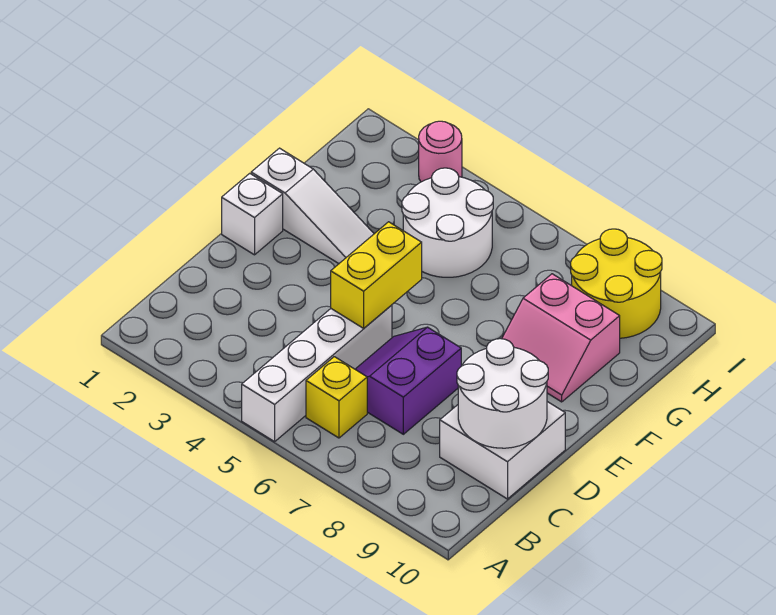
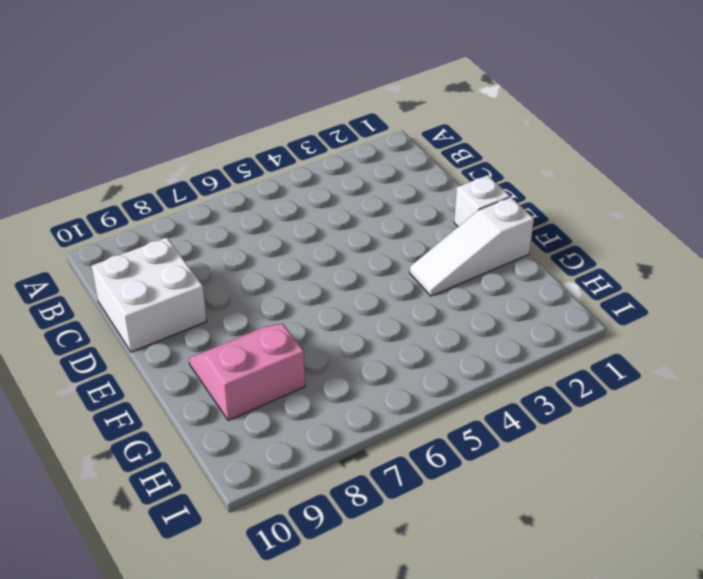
none -> white 1x4 brick [242,305,392,442]
none -> yellow 1x1 brick [306,357,367,438]
none -> purple 2x2 slope [355,327,461,434]

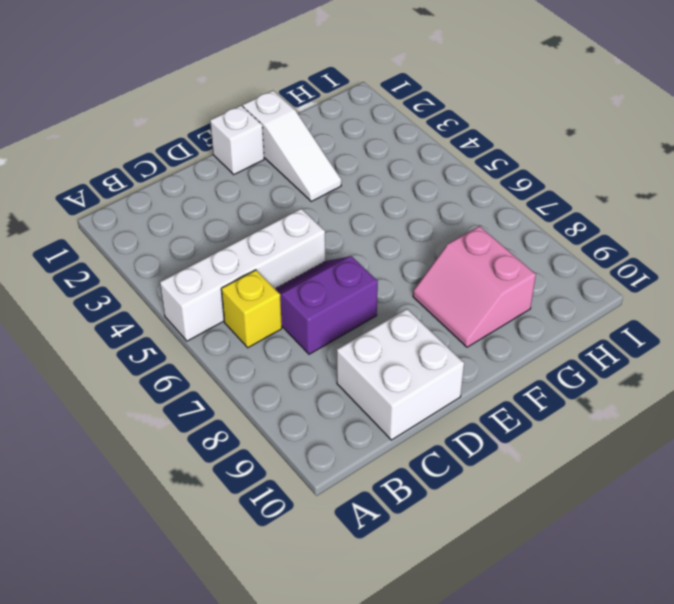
none -> white 2x2 round brick [402,168,493,277]
none -> yellow 2x2 round brick [571,229,662,338]
none -> pink 1x1 round brick [419,121,462,182]

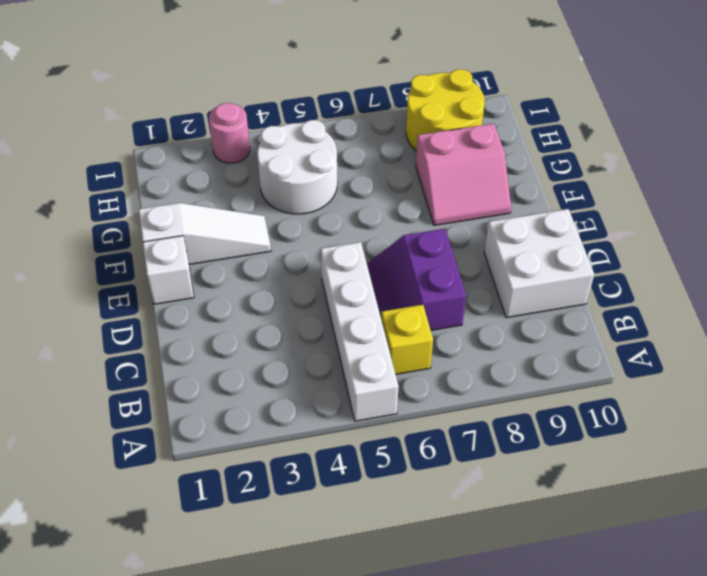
none -> white 2x2 round brick [457,339,548,448]
none -> yellow 1x2 brick [331,222,422,328]

